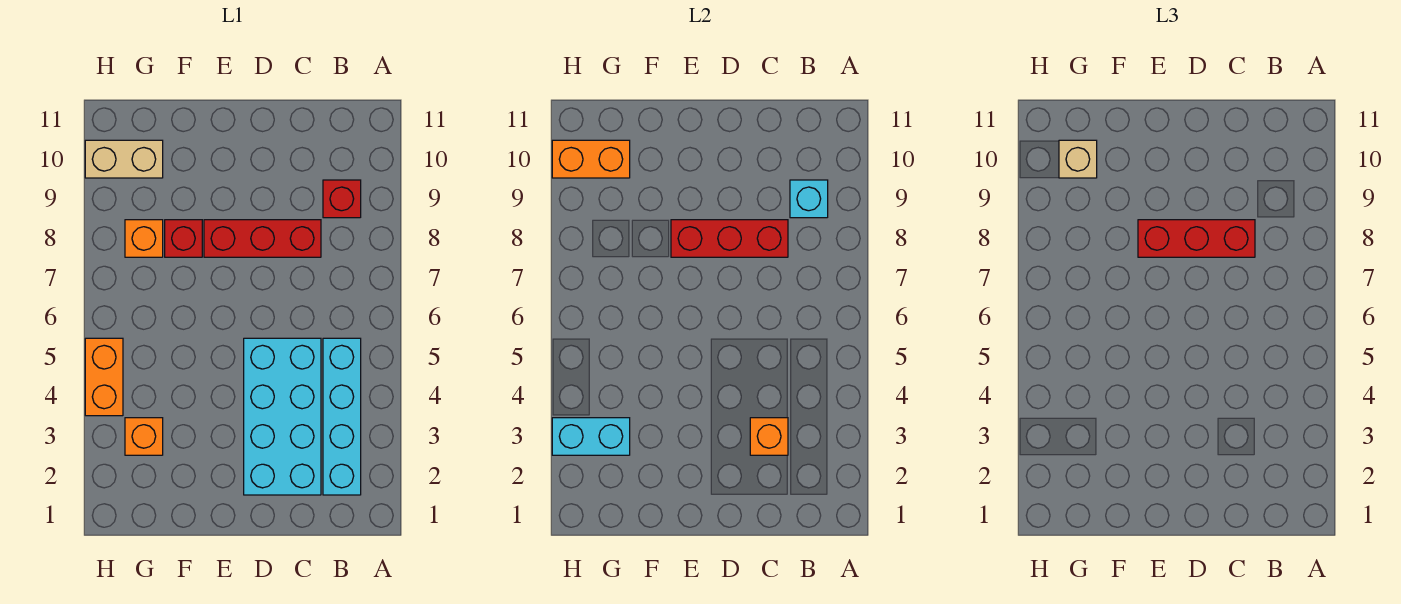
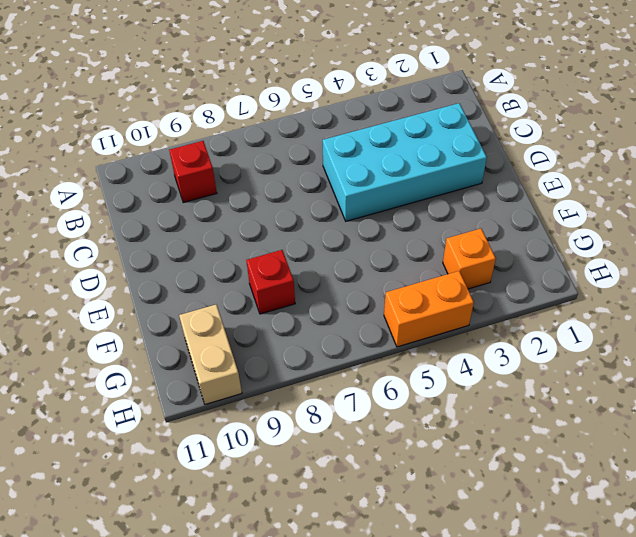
none -> cyan 1x4 brick [323,338,361,495]
none -> red 1x3 brick [204,220,321,257]
none -> orange 1x1 brick [125,220,163,257]

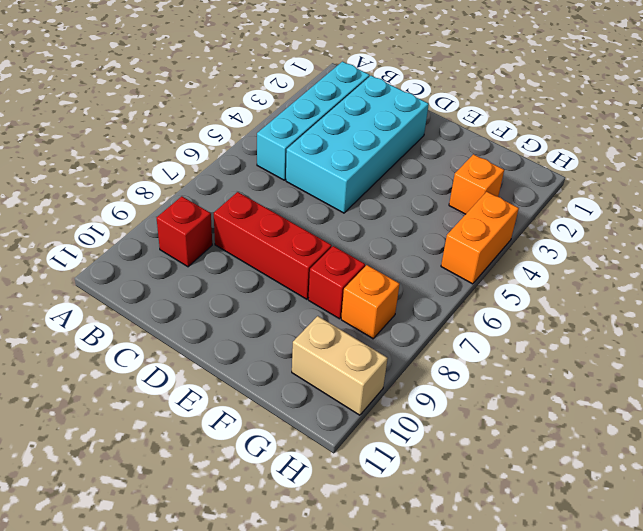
none -> cyan 1x1 brick [790,180,828,218]
none -> orange 1x1 brick [750,418,788,455]
none -> red 1x3 brick [671,220,788,257]

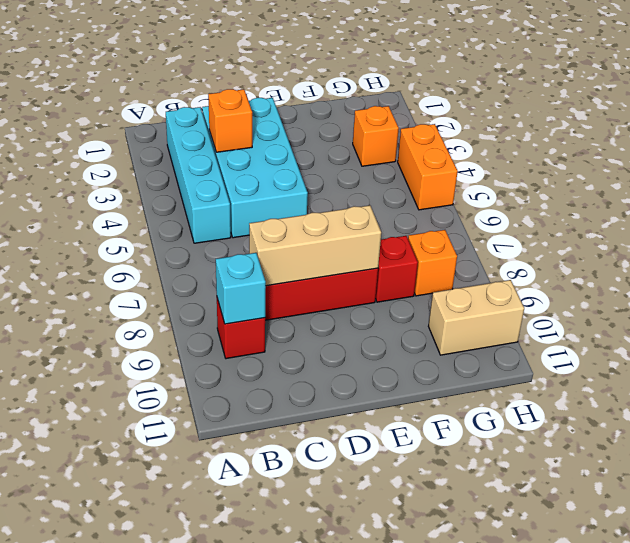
tan 1x3 brick [249,205,381,286] -> red 1x3 brick [671,220,788,257]
none -> cyan 1x2 brick [552,418,630,455]
none -> orange 1x2 brick [552,140,630,178]
none -> red 1x3 brick [1138,220,1255,257]

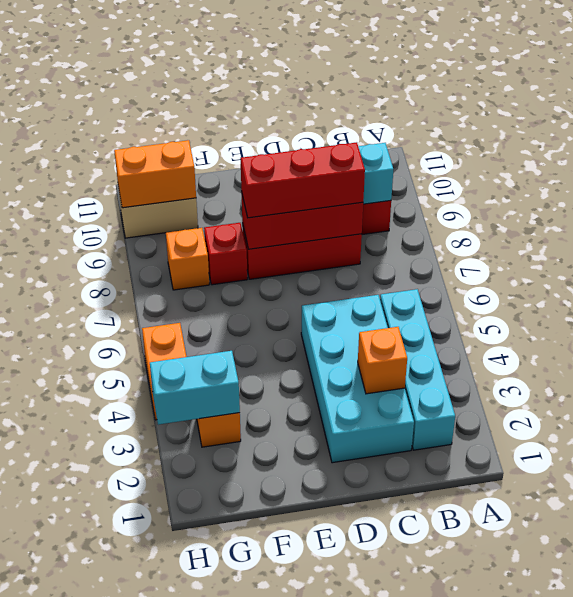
none -> tan 1x1 brick [1059,140,1097,178]

